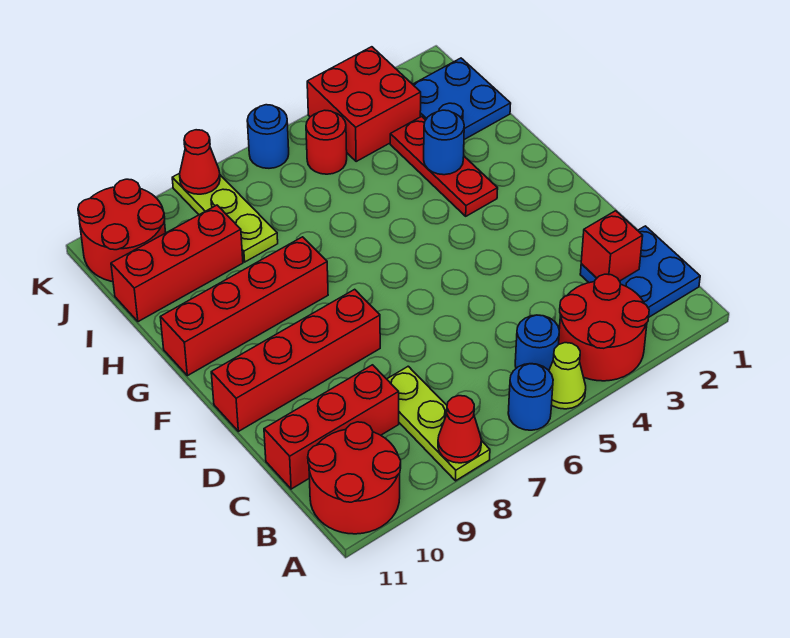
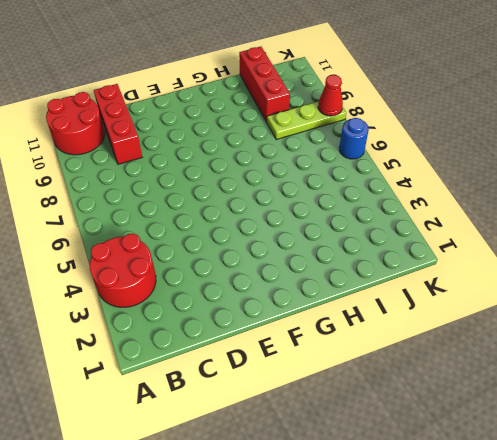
none -> lime 1x1 cone [549,343,586,409]
none -> blue 1x1 round brick [508,364,553,430]
none -> lime 1x3 plate [387,366,490,481]

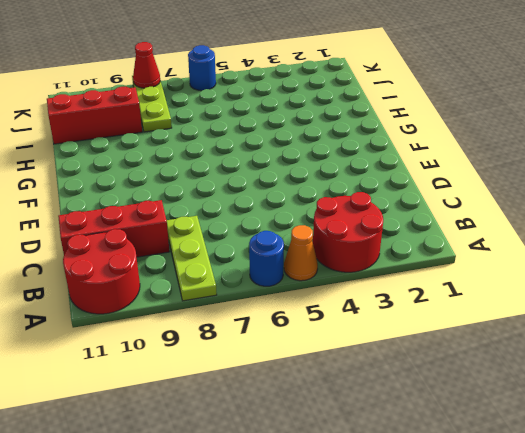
orange 1x1 cone [284,225,318,281] -> lime 1x1 cone [549,343,586,409]
none -> blue 2x2 plate [580,226,700,317]
none -> blue 1x1 round brick [515,315,559,370]
none -> red 1x4 brick [211,289,380,431]

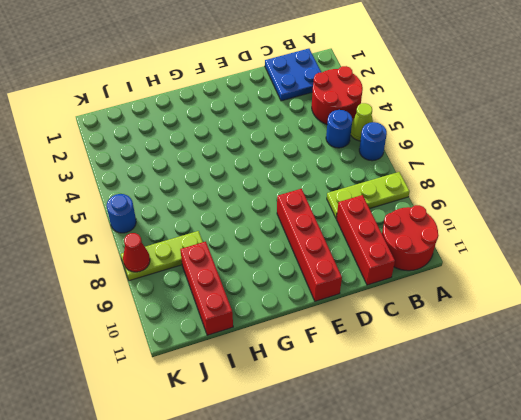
none -> red 1x3 plate [390,117,498,216]
none -> red 1x4 brick [160,237,328,376]
none -> blue 2x2 plate [413,58,511,140]

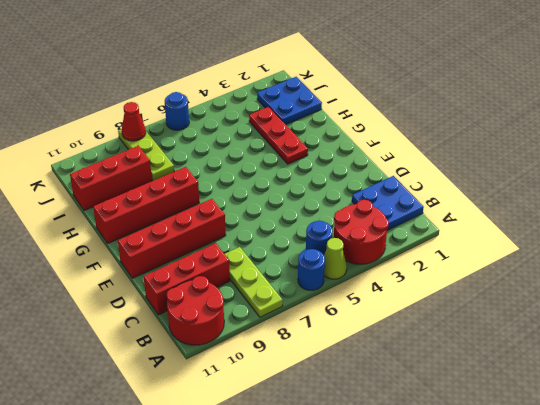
none -> red 2x2 brick [307,47,421,162]
none -> red 1x1 round brick [306,110,347,174]
none -> red 2x2 round brick [78,179,166,282]

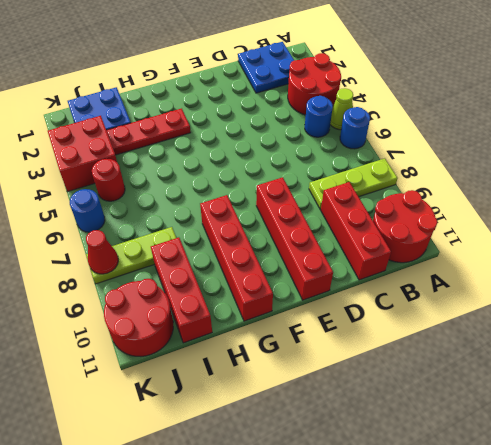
none -> red 1x1 cone [438,396,481,463]
none -> red 1x1 brick [581,211,643,281]
none -> blue 1x1 round brick [424,110,464,175]

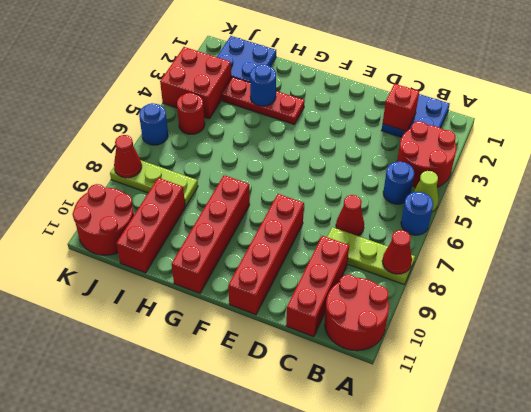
red 1x1 cone [336,195,364,236] -> none

